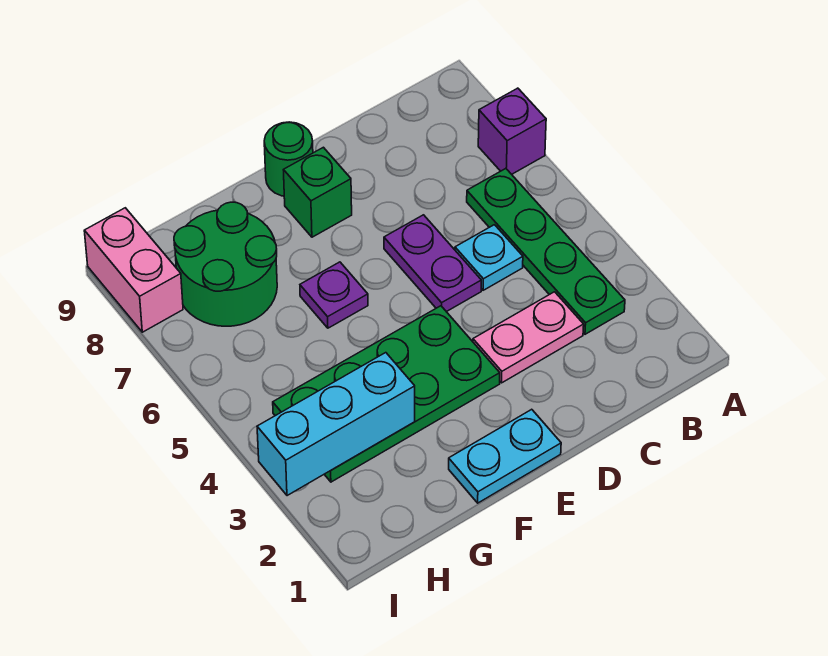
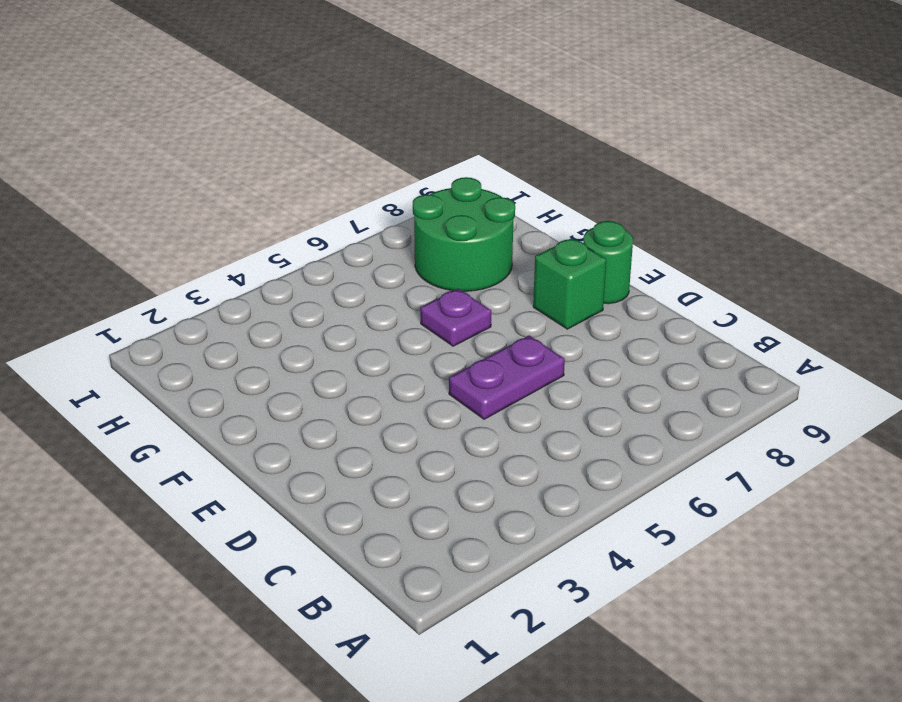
none -> purple 1x1 brick [478,88,546,174]
none -> green 1x4 plate [467,169,625,334]
none -> pink 1x2 plate [473,292,584,383]

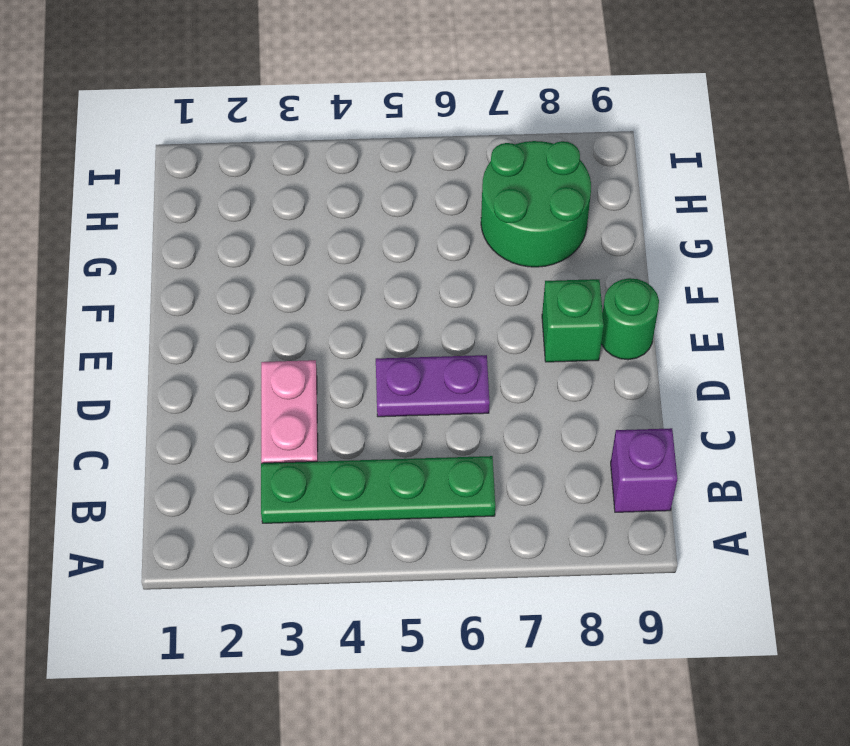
purple 1x1 brick [611,428,677,512] -> purple 1x1 brick moved to [478,88,546,174]
none -> cyan 1x1 plate [455,225,523,290]
none -> cyan 1x2 plate [449,409,561,503]
none -> green 2x4 plate [273,306,500,482]

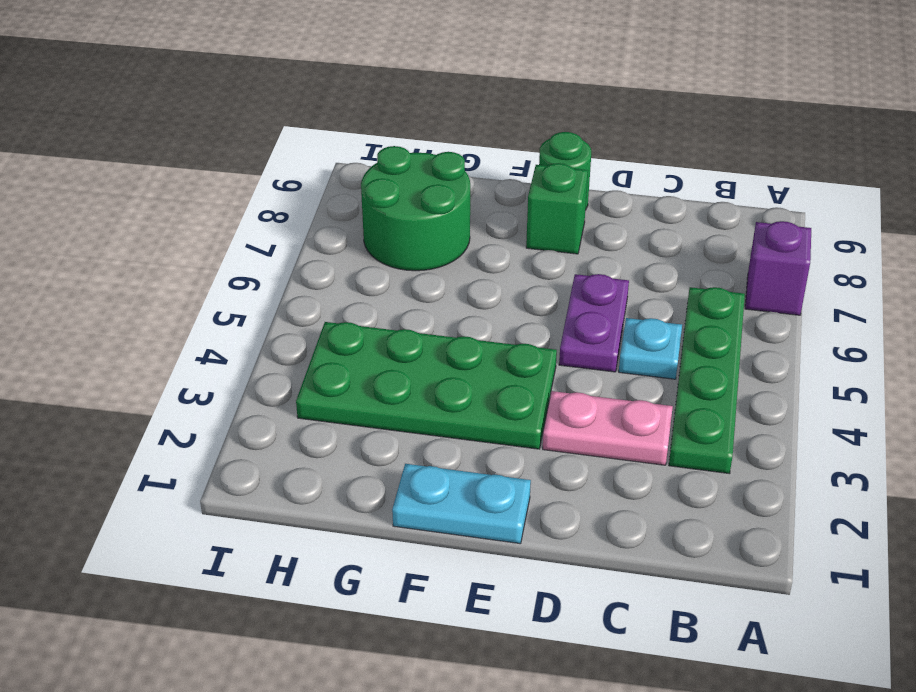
none -> purple 1x1 plate [300,262,368,328]
none -> pink 1x2 brick [84,208,183,332]
none -> cyan 1x3 brick [257,353,415,496]

